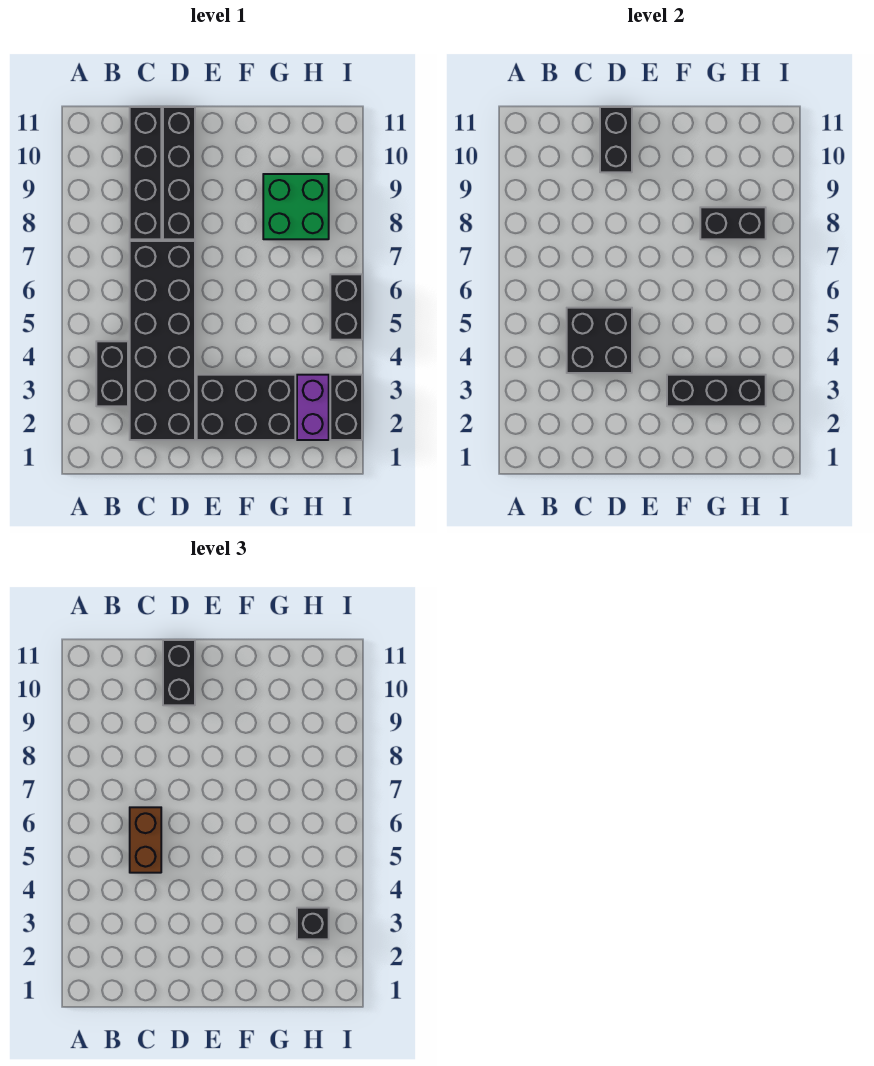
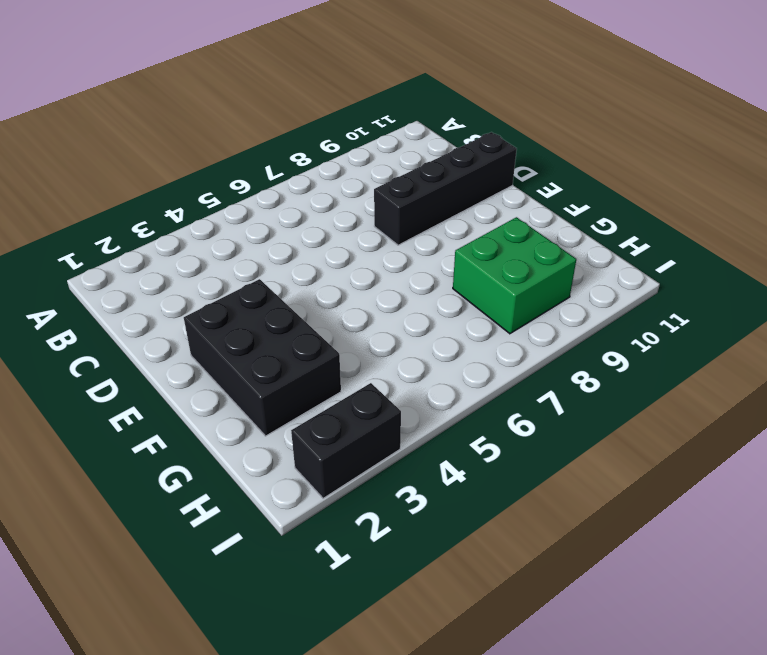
none -> black 1x2 brick [96,341,128,406]
none -> black 2x6 brick [130,241,195,440]
none -> black 1x4 brick [130,107,161,239]

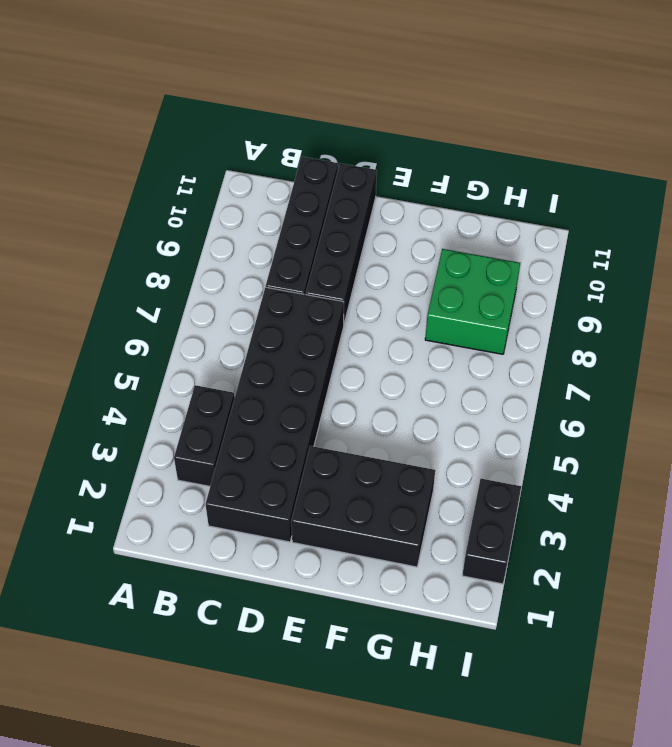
none -> purple 1x2 brick [297,375,329,440]
none -> black 1x2 brick [330,274,362,340]
none -> black 2x2 brick [567,308,632,373]

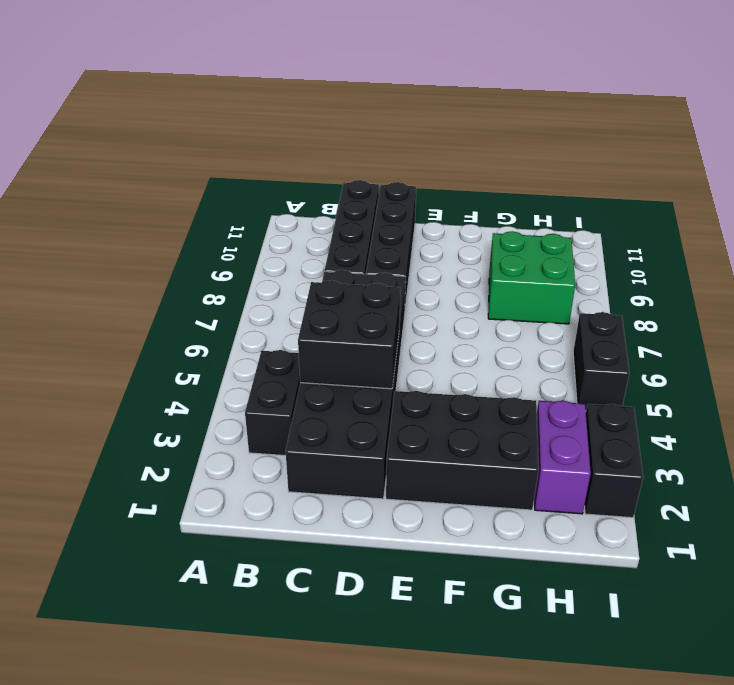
none -> black 1x2 brick [600,107,632,172]
none -> black 1x3 brick [667,375,766,406]
none -> black 1x2 brick [700,207,766,239]

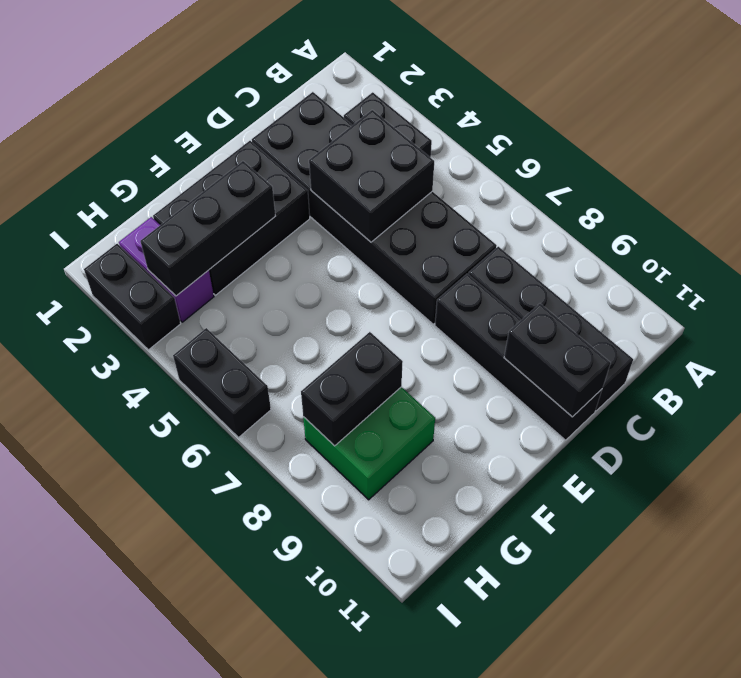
none -> brown 1x2 brick [130,807,161,873]
none -> black 1x2 brick [163,640,195,705]
none -> black 1x1 brick [297,908,329,939]

